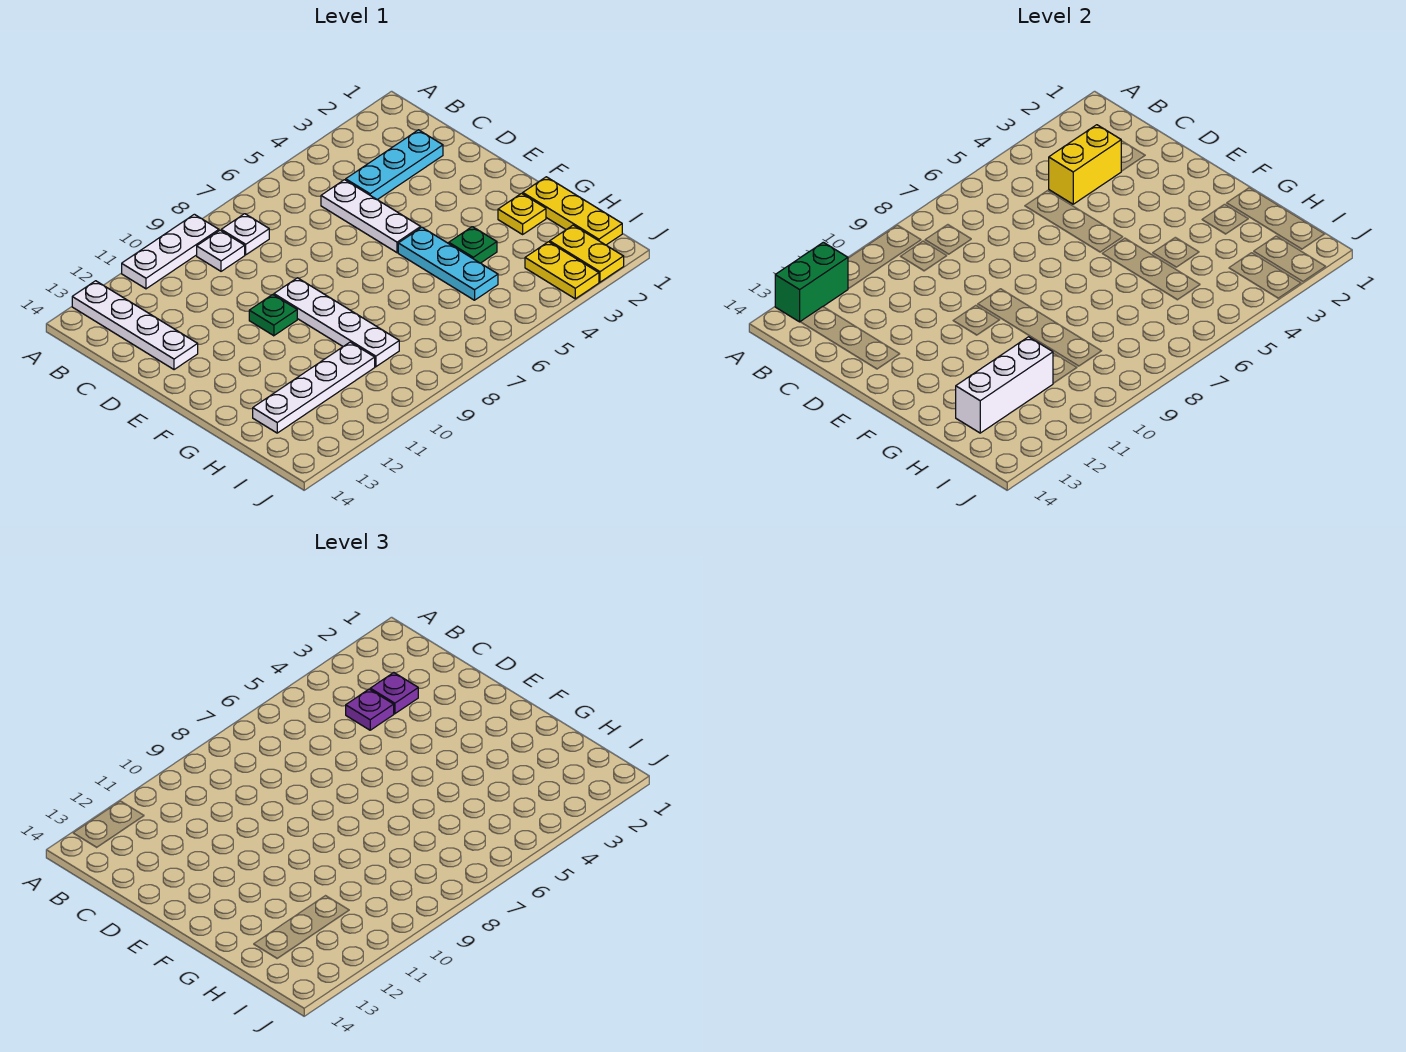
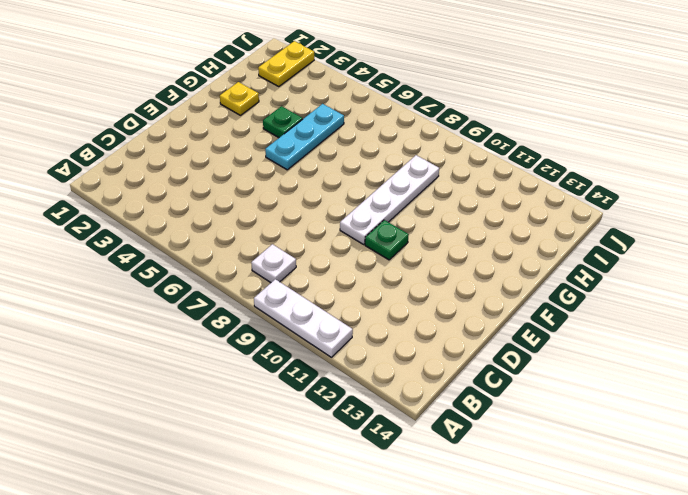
none -> white 1x4 plate [72,281,198,370]
none -> white 1x1 plate [197,230,245,271]
none -> cyan 1x3 plate [346,130,443,200]

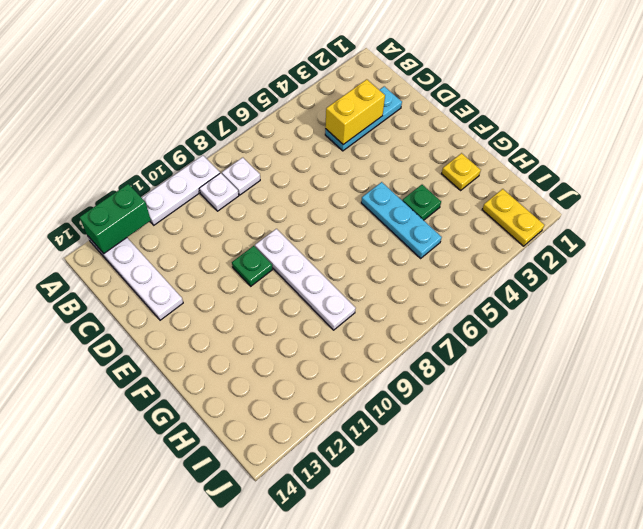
none -> white 1x3 plate [321,180,421,253]
none -> yellow 1x3 plate [522,177,622,245]
none -> white 1x4 plate [253,342,375,433]

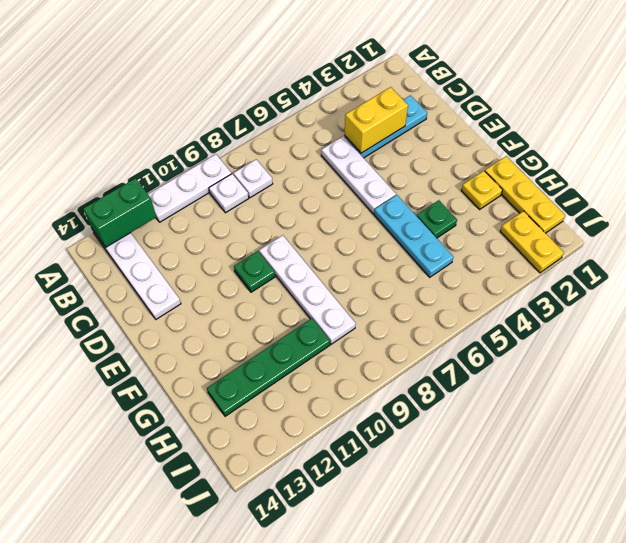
green 1x4 plate [207,318,330,416] -> white 1x4 plate [253,342,375,433]
none -> yellow 1x2 plate [525,242,599,299]
none -> white 1x3 brick [956,337,1053,433]
none -> purple 1x1 plate [370,673,418,714]

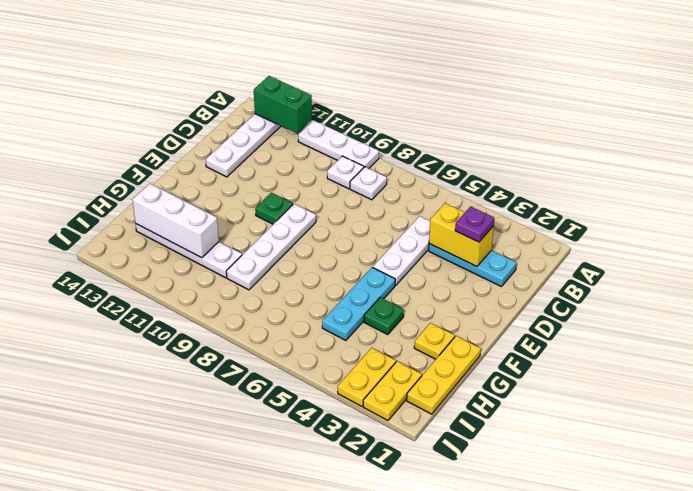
none -> purple 1x1 plate [346,689,394,730]

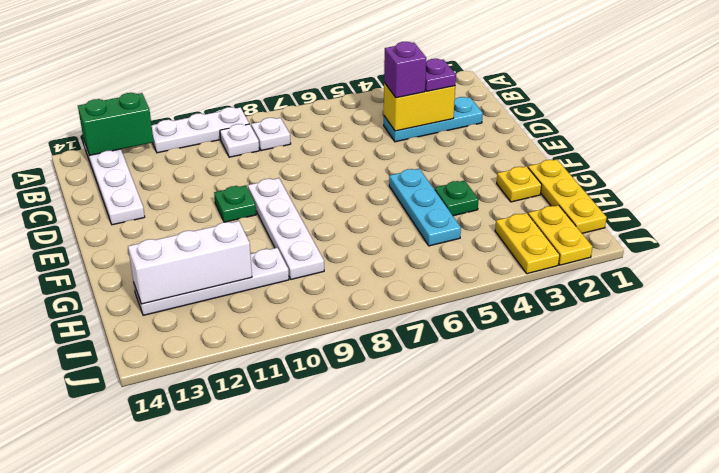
purple 1x1 brick [384,42,426,98] -> purple 1x1 plate [346,689,394,730]
none -> white 1x3 plate [321,180,421,253]

